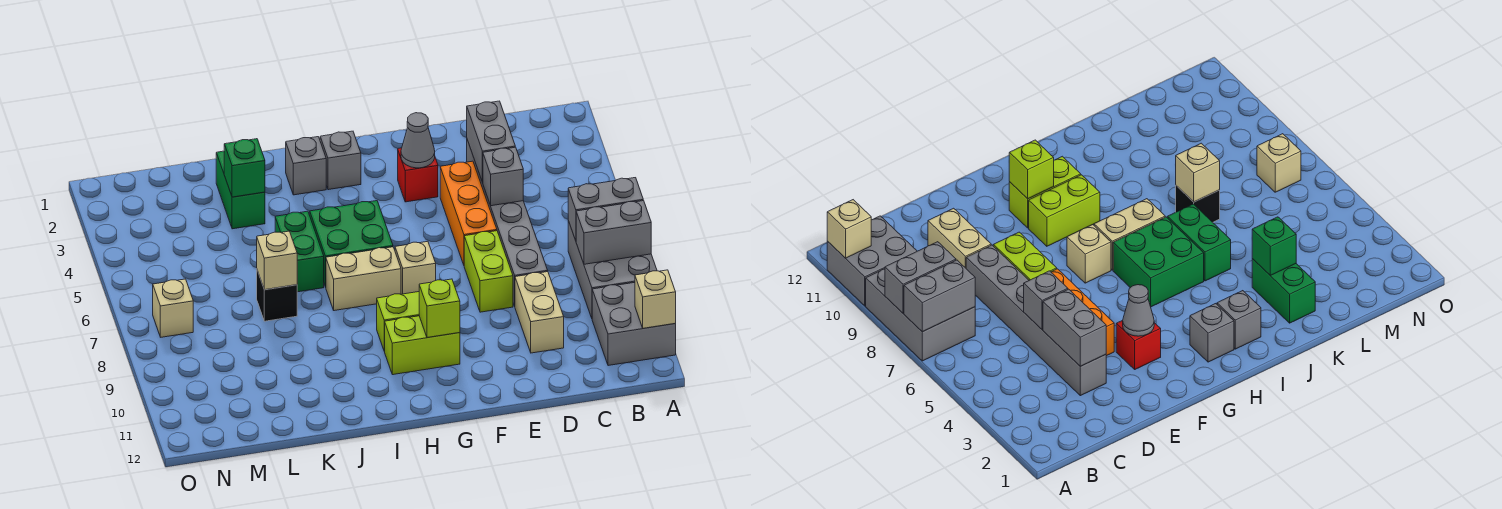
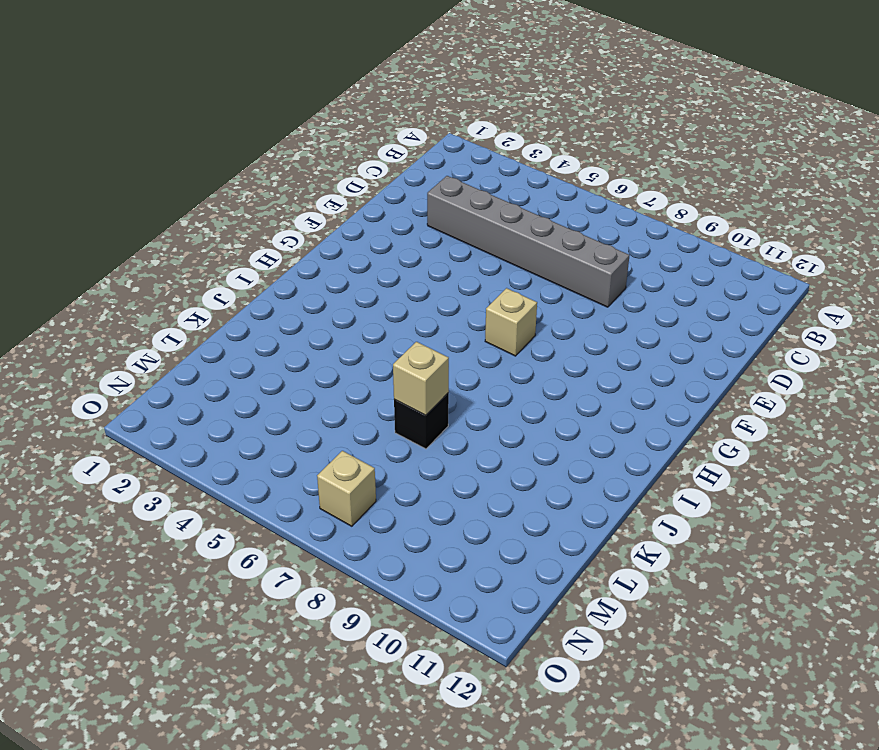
none -> grey 2x3 brick [568,221,657,318]
none -> grey 2x2 brick [592,282,676,366]
none -> tan 1x2 brick [515,272,564,353]

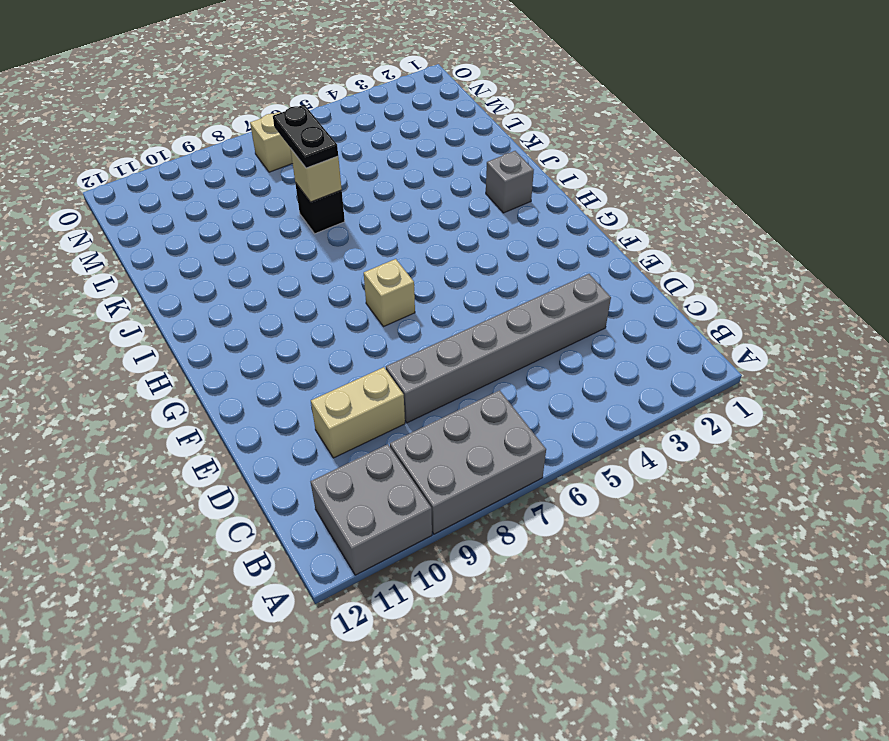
black 1x2 plate [273,105,338,168] -> none
none -> orange 1x3 brick [440,161,497,265]
none -> lime 1x2 brick [464,231,513,312]
none -> red 1x1 brick [398,148,438,202]

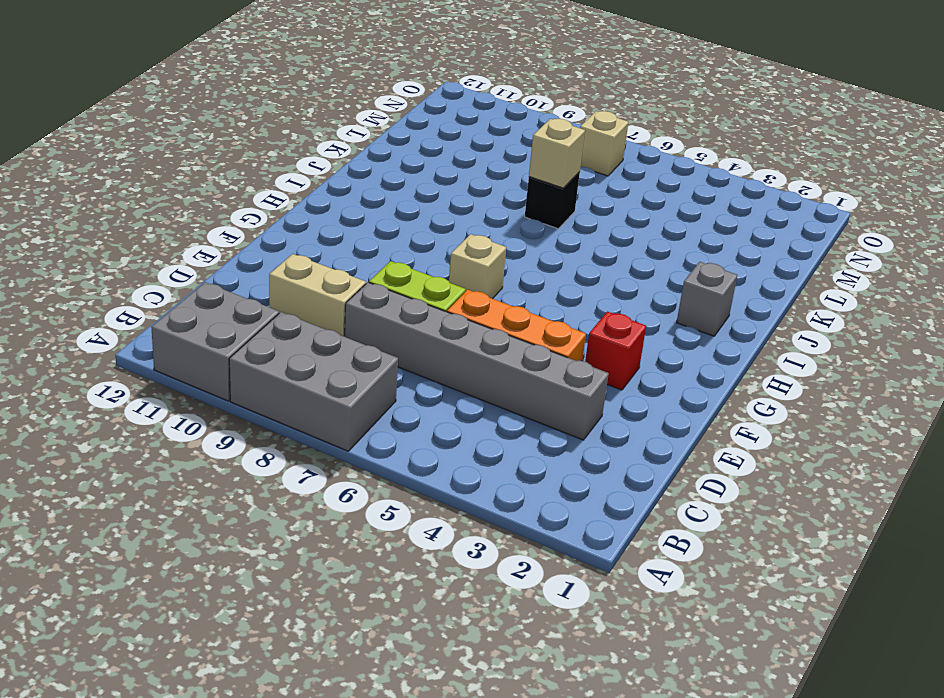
none -> lime 1x2 brick [377,292,419,351]
none -> lime 1x2 brick [384,316,460,375]
none -> grey 1x1 brick [320,131,361,190]

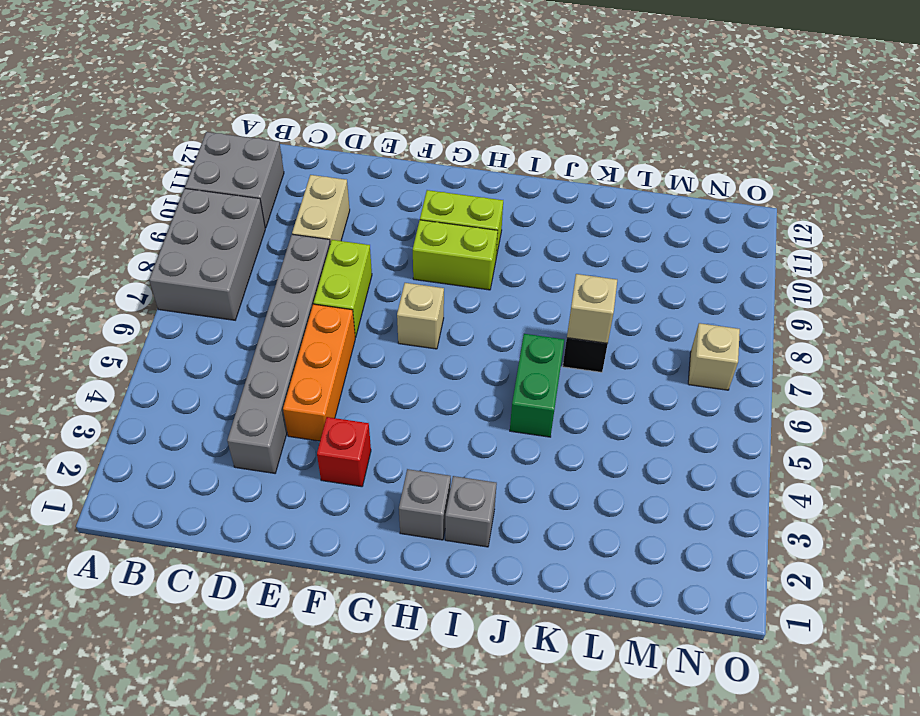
none -> green 2x2 brick [310,201,393,287]
none -> tan 1x2 brick [326,247,401,311]
none -> green 1x2 brick [216,151,265,229]

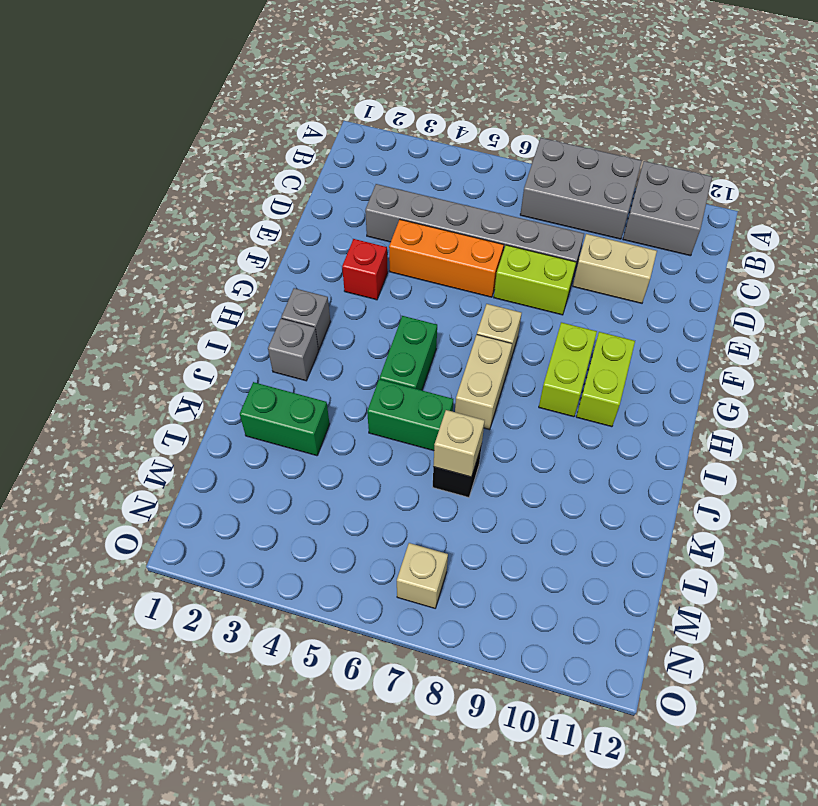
green 1x2 brick [380,316,437,390] -> green 2x2 brick [310,201,393,287]
none -> grey 1x2 brick [568,178,643,241]
none -> grey 1x2 brick [576,201,651,264]
none -> tan 1x1 brick [635,270,676,328]

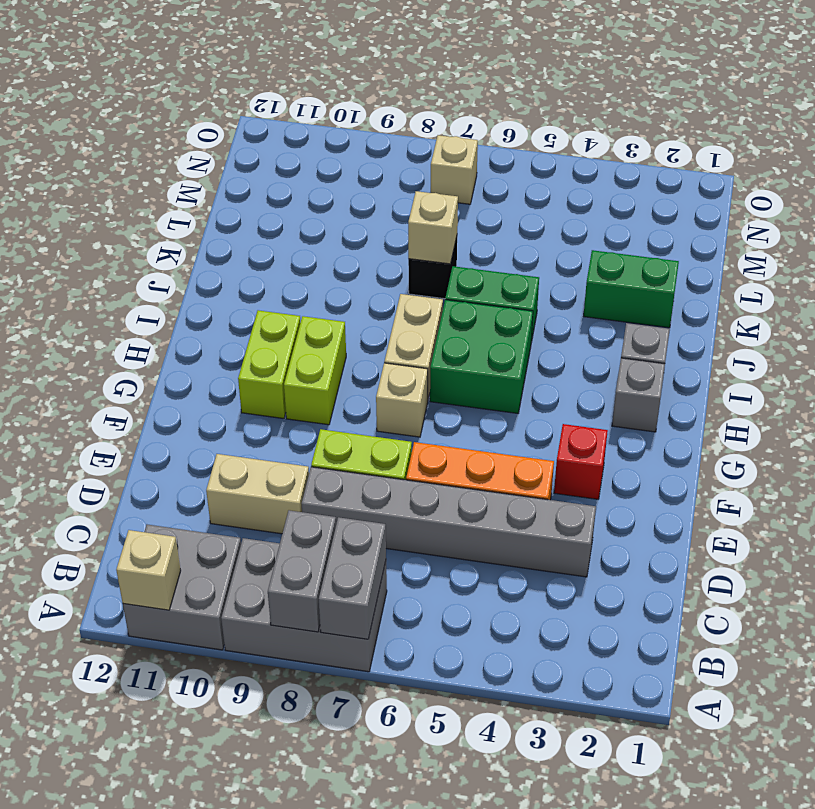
none -> grey 1x2 brick [467,101,515,183]
none -> grey 1x1 brick [483,147,523,206]
none -> grey 1x1 cone [401,113,435,168]

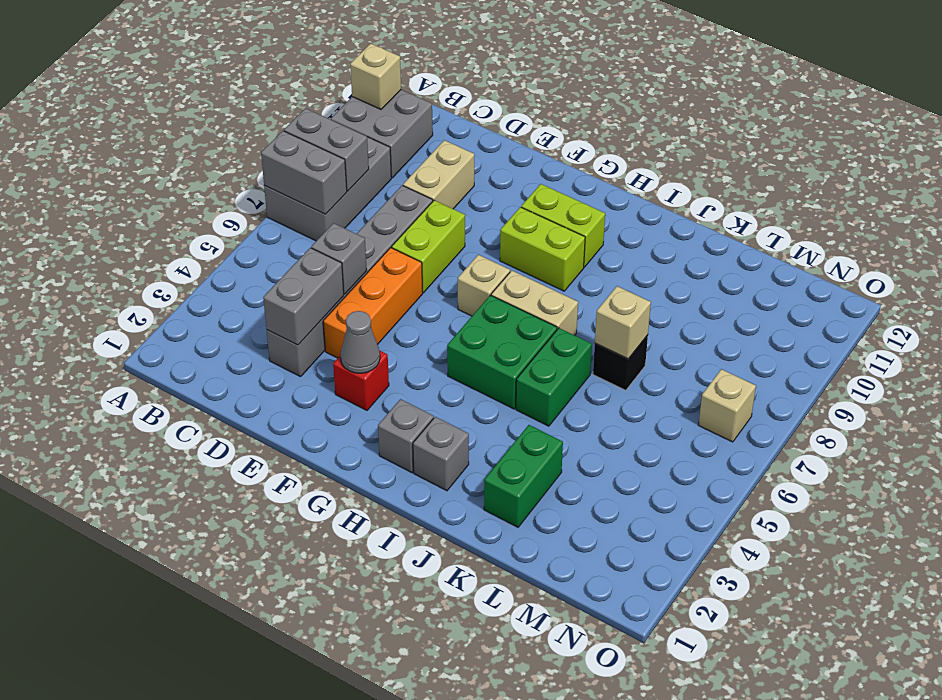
none -> lime 1x1 brick [419,279,460,338]
none -> green 1x1 brick [224,139,265,197]

